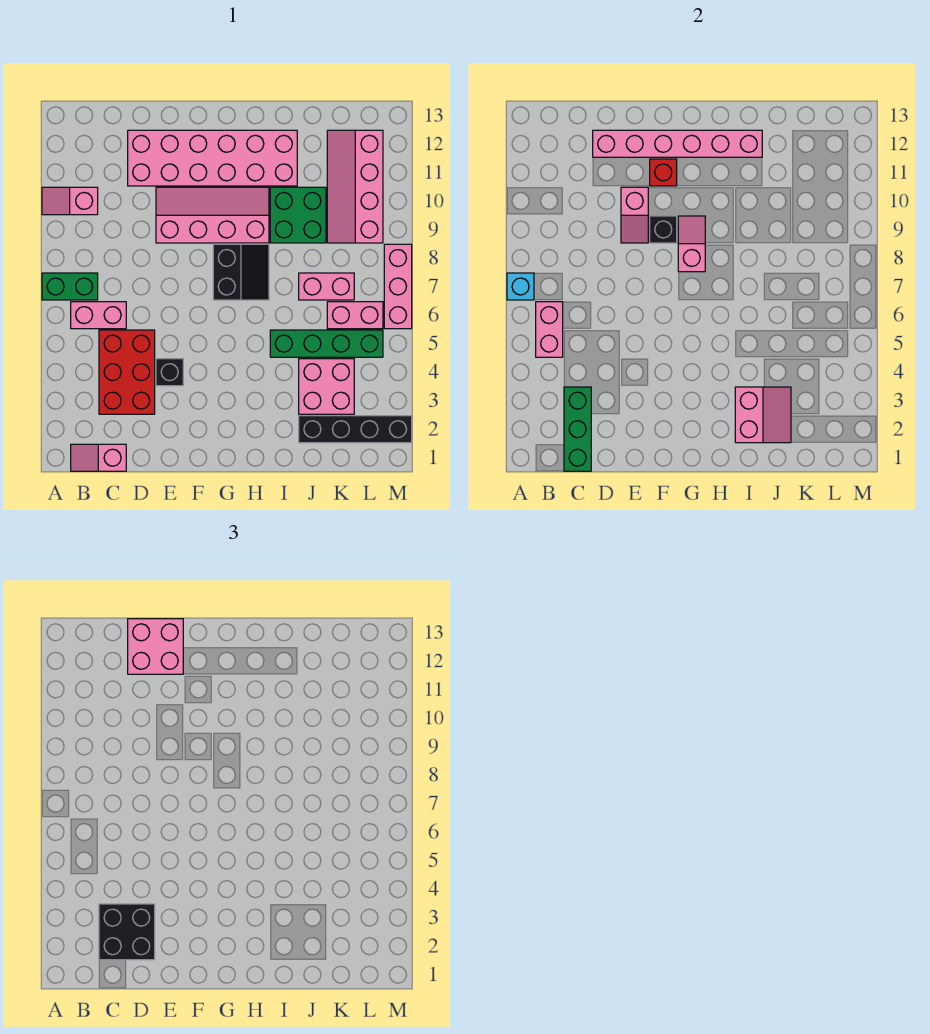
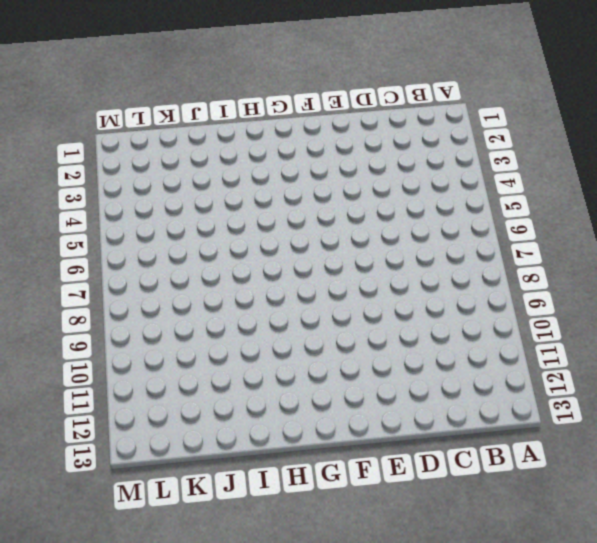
none -> green 1x2 brick [42,273,98,300]
none -> pink 1x2 slope [42,187,98,215]
none -> pink 1x2 slope [71,444,126,471]

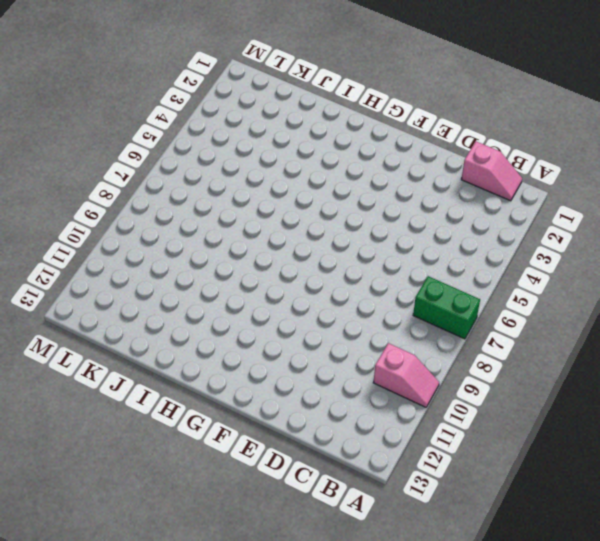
none -> pink 1x2 brick [71,302,126,329]
none -> red 2x3 brick [99,330,155,414]
none -> pink 2x6 brick [128,130,297,186]

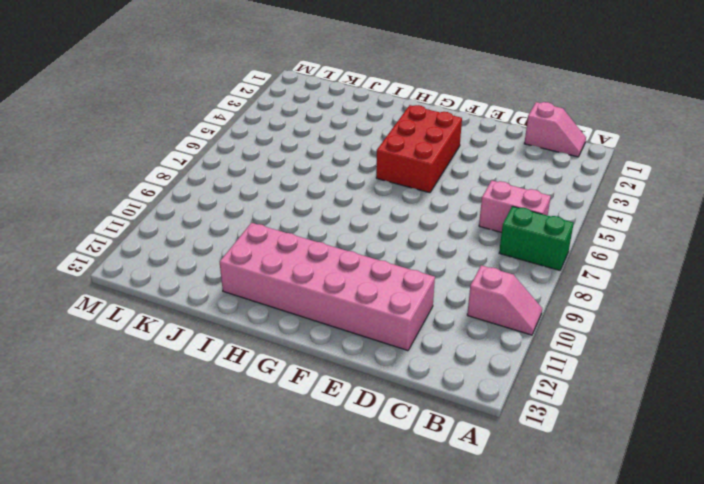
red 2x3 brick [376,105,462,193] -> red 2x3 brick moved to [99,330,155,414]
none -> black 1x1 brick [156,359,183,386]
none -> pink 2x4 slope [156,187,269,243]
none -> black 2x2 slope [213,244,269,300]

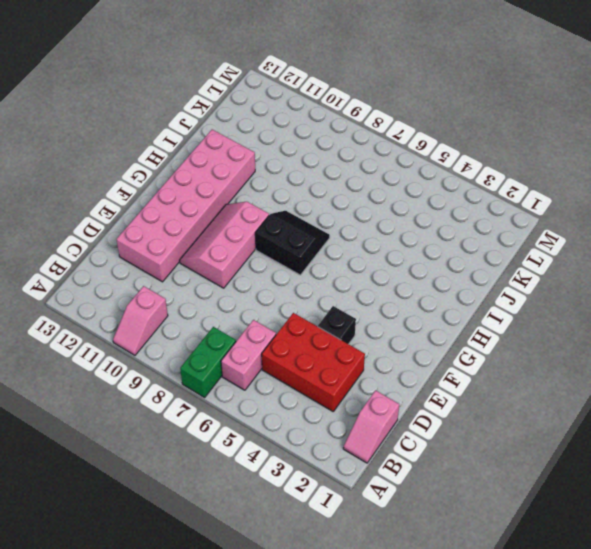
pink 2x3 slope [180,202,269,288] -> pink 2x4 slope [156,187,269,243]
none -> green 1x4 brick [270,330,383,357]
none -> green 2x2 brick [270,187,326,243]
none -> black 1x4 brick [299,416,412,443]

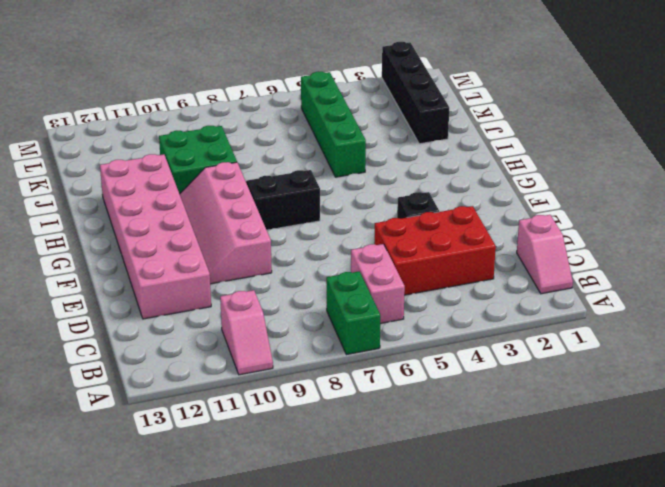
none -> pink 2x2 brick [299,359,354,414]
none -> pink 1x2 brick [299,273,354,300]
none -> pink 1x2 brick [327,302,383,329]

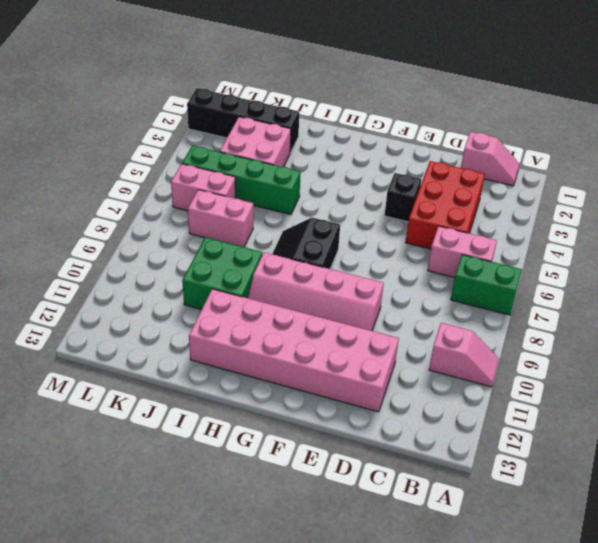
none -> pink 2x4 slope [327,130,383,243]
none -> pink 1x3 brick [384,244,412,329]
none -> cyan 1x1 brick [507,273,534,300]

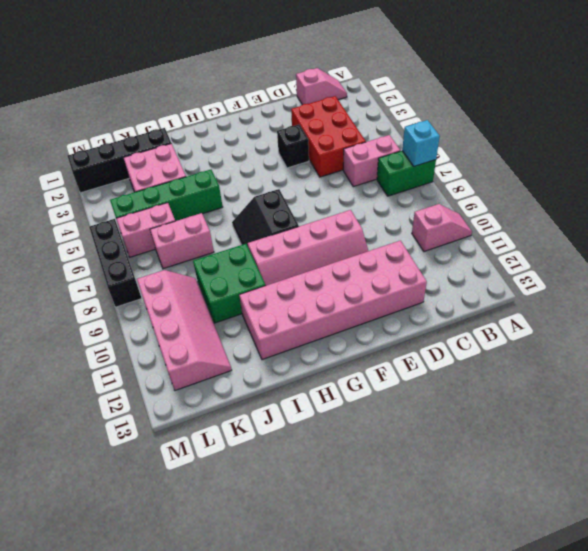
black 1x3 brick [89,219,142,307] -> pink 1x3 brick [384,244,412,329]
none -> pink 1x2 brick [536,302,563,357]
none -> green 1x3 brick [564,387,591,471]
none -> pink 1x6 brick [593,130,762,157]

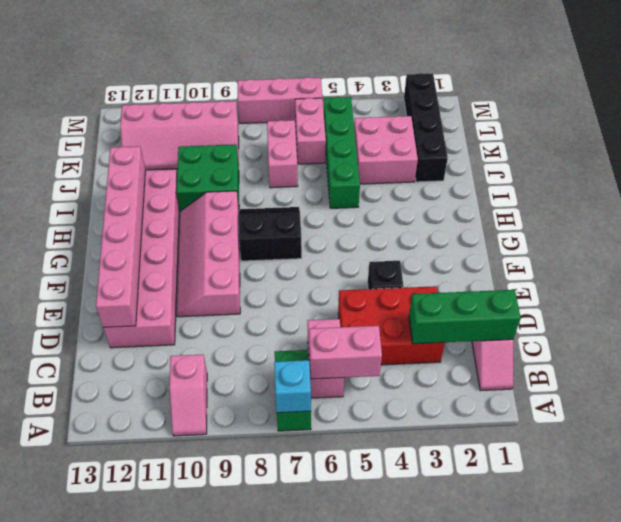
none -> pink 1x2 slope [621,187,648,243]
none -> black 1x1 brick [650,216,677,243]
none -> red 1x1 brick [650,159,677,186]

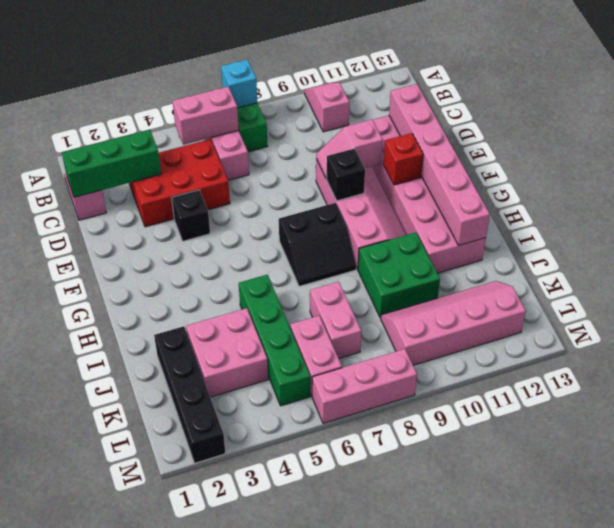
none -> pink 1x2 slope [678,216,705,272]
none -> pink 2x2 slope [735,387,791,443]
none -> black 2x2 brick [99,904,155,960]

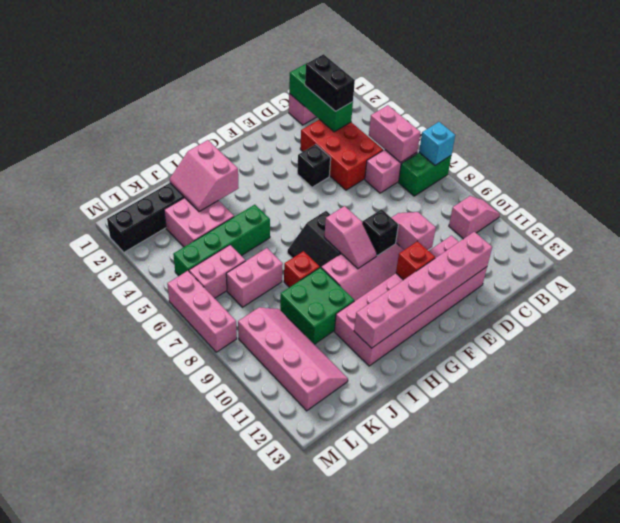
black 1x2 brick [305,54,355,111] -> black 2x2 brick [99,904,155,960]
red 1x1 brick [284,251,320,287] -> none
none -> pink 2x2 brick [128,619,183,674]

